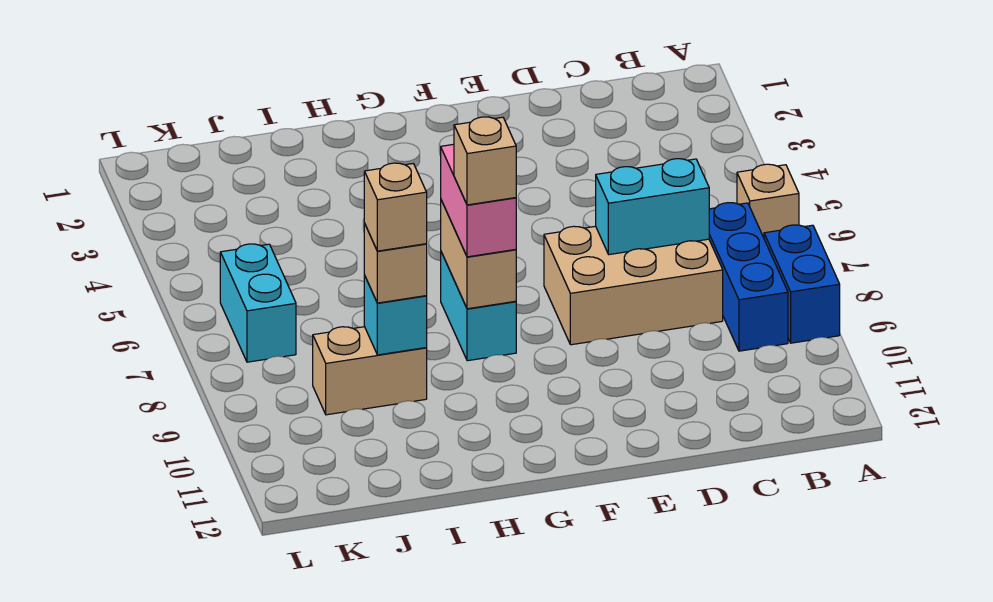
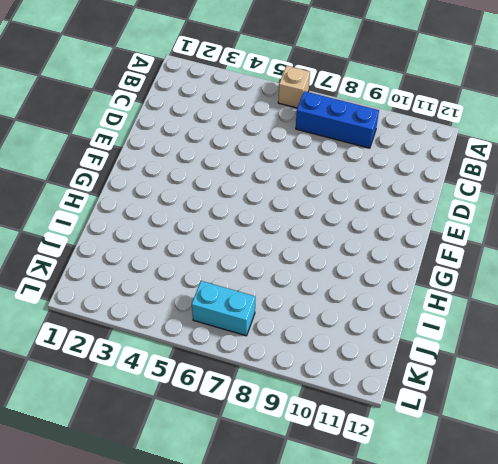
none -> blue 1x2 brick [764,225,840,343]
none -> tan 2x3 brick [544,226,723,345]
none -> cyan 1x2 brick [441,252,516,361]

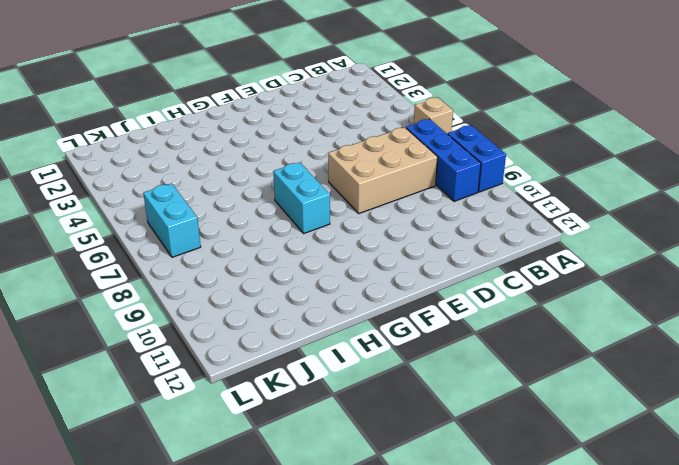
none -> tan 1x2 brick [313,327,427,415]
none -> cyan 1x2 brick [596,159,709,255]
none -> tan 1x2 brick [441,200,516,309]

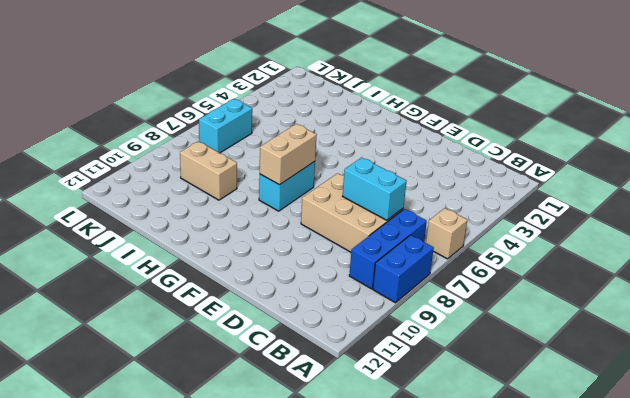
none -> cyan 1x1 brick [364,275,427,355]
none -> pink 1x2 brick [441,144,516,257]
none -> tan 1x1 brick [364,223,427,303]

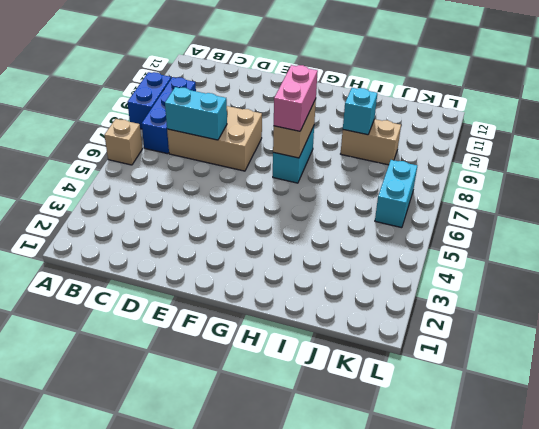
none -> tan 1x1 brick [364,223,427,303]
none -> tan 1x1 brick [454,117,516,205]
none -> tan 1x1 brick [364,163,427,251]

